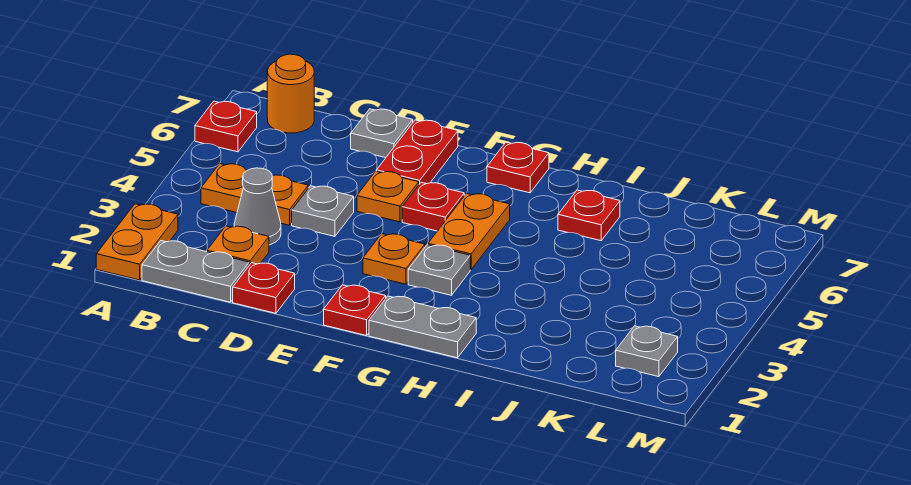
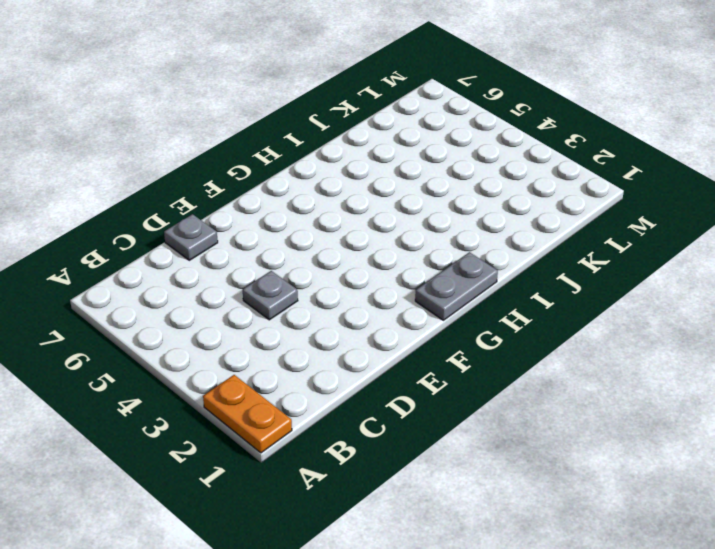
none -> red 1x1 plate [195,101,257,152]
none -> grey 1x2 plate [142,241,249,302]
none -> orange 1x2 plate [201,164,308,225]

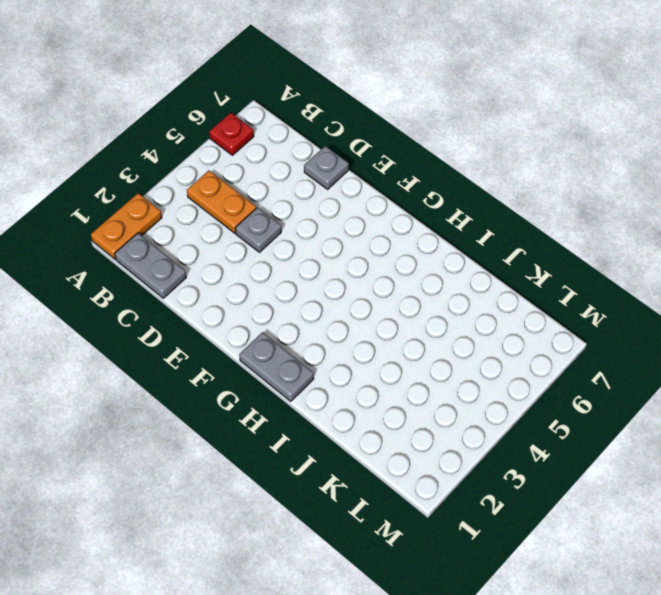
none -> orange 1x1 round brick [267,54,314,133]
none -> orange 1x1 plate [207,226,269,265]
none -> grey 1x1 cone [234,168,281,245]

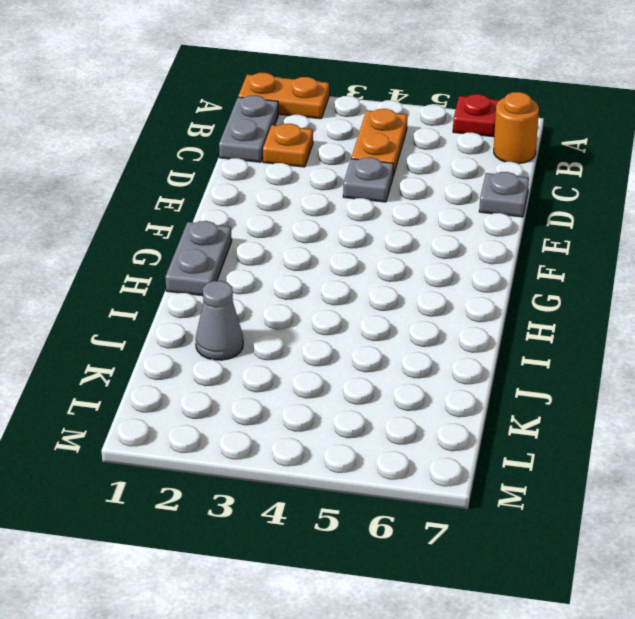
grey 1x1 cone [196,281,243,360] -> grey 1x1 cone moved to [234,168,281,245]
none -> red 1x1 plate [233,263,295,313]
none -> orange 1x1 plate [357,171,419,222]
none -> red 1x2 plate [377,120,458,184]

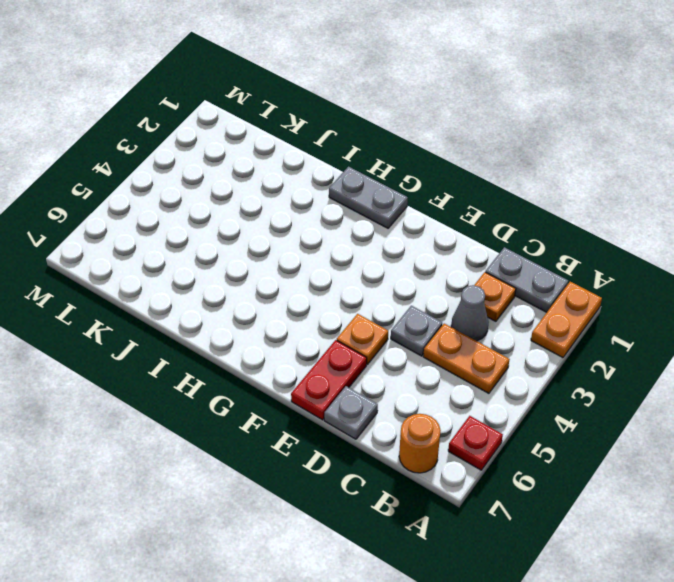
none -> red 1x1 plate [233,263,295,313]
none -> red 1x1 plate [324,285,386,336]
none -> orange 1x1 plate [363,234,425,284]

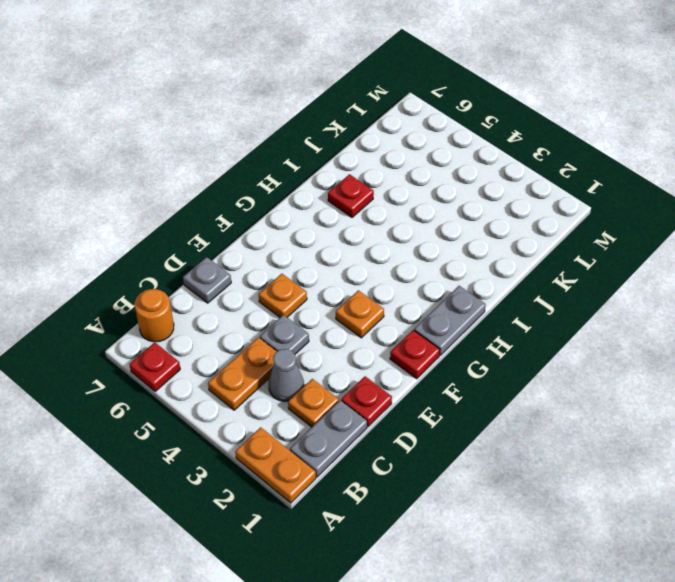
none -> red 1x2 plate [377,120,458,184]
none -> red 1x1 plate [402,182,464,231]
none -> grey 1x1 plate [408,245,470,295]

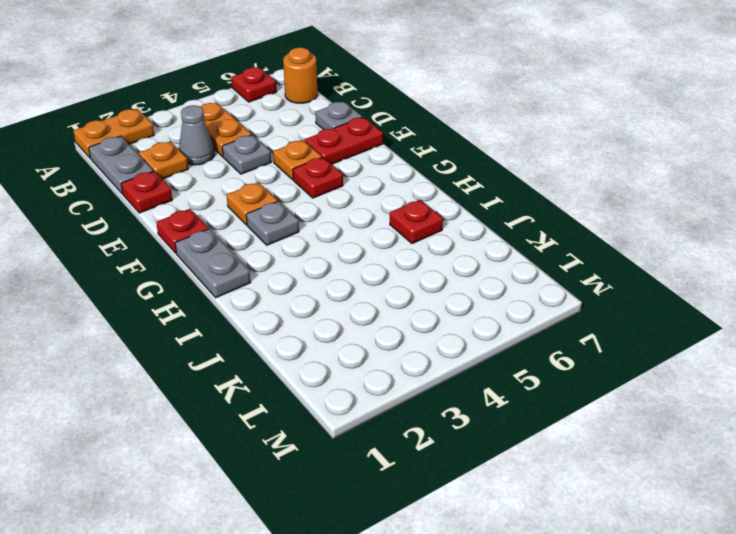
none -> orange 1x2 plate [428,193,510,270]
none -> red 1x1 plate [487,142,549,193]
none -> grey 1x1 plate [616,326,678,377]

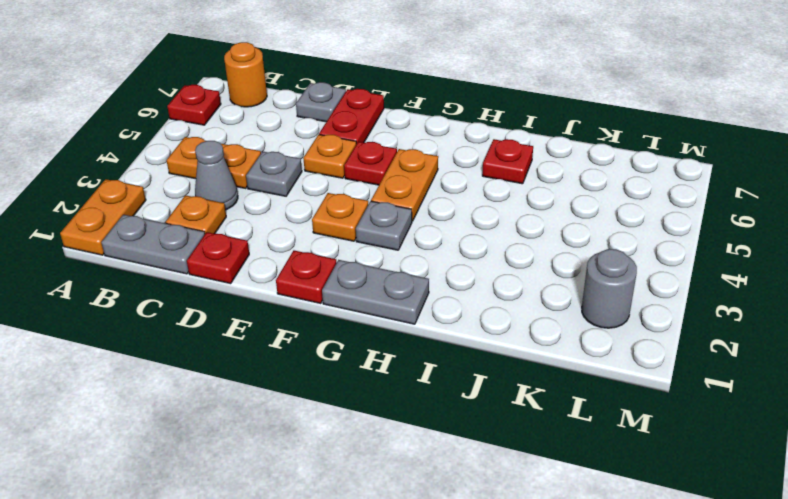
grey 1x1 round brick [582,249,637,328] -> grey 1x1 plate [616,326,678,377]
none -> red 1x1 plate [487,142,549,193]

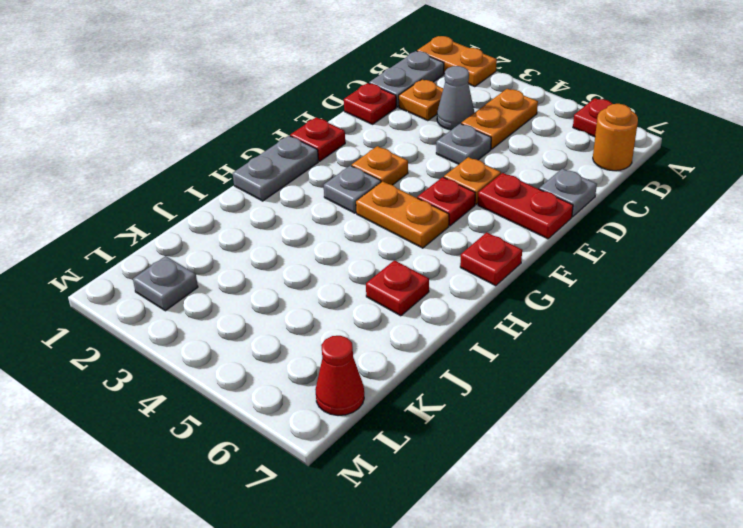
red 1x1 cone [315,336,364,415] -> none

